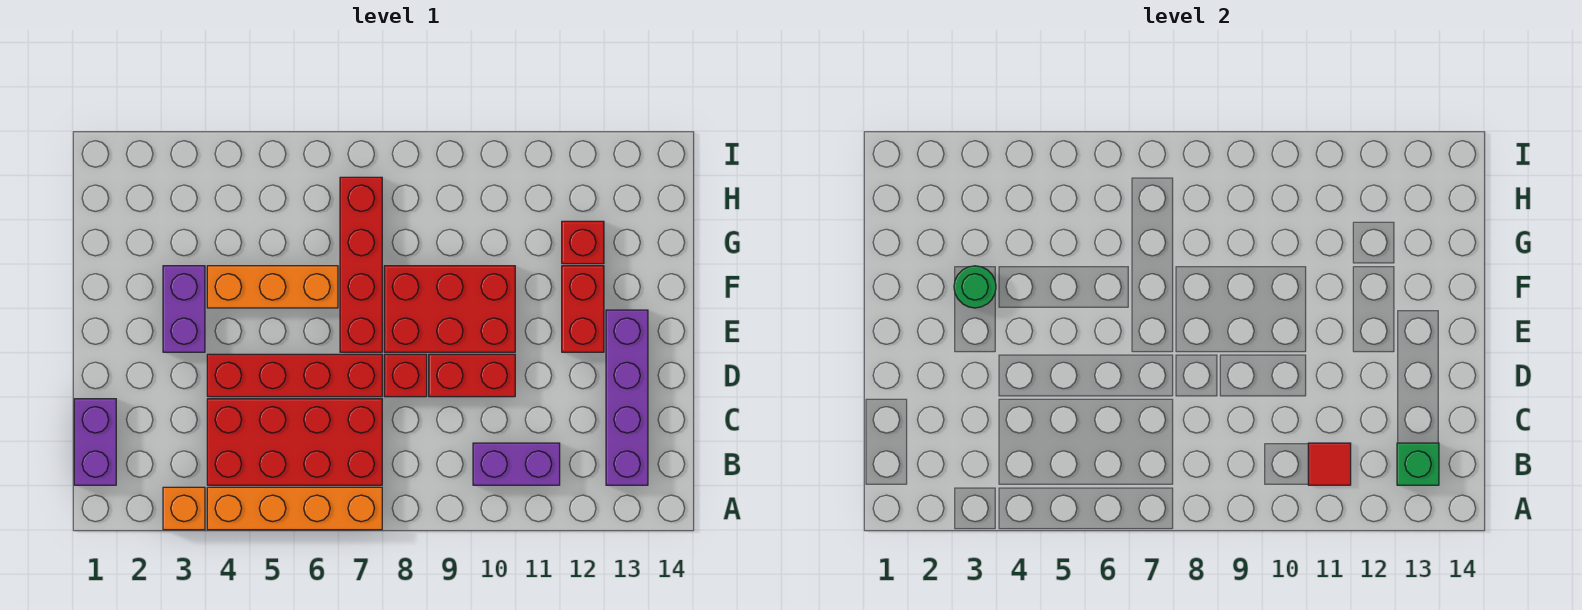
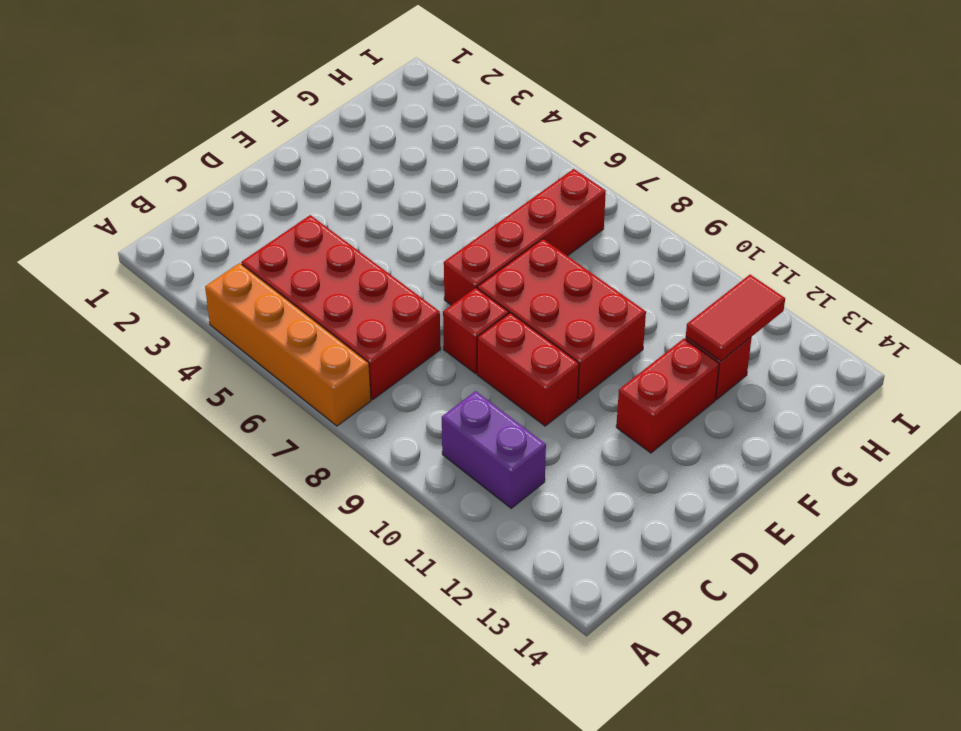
red 1x2 tile [686,275,785,361] -> none
none -> orange 1x1 brick [163,487,205,530]
none -> purple 1x2 brick [74,399,116,485]
none -> purple 1x4 brick [606,310,648,485]

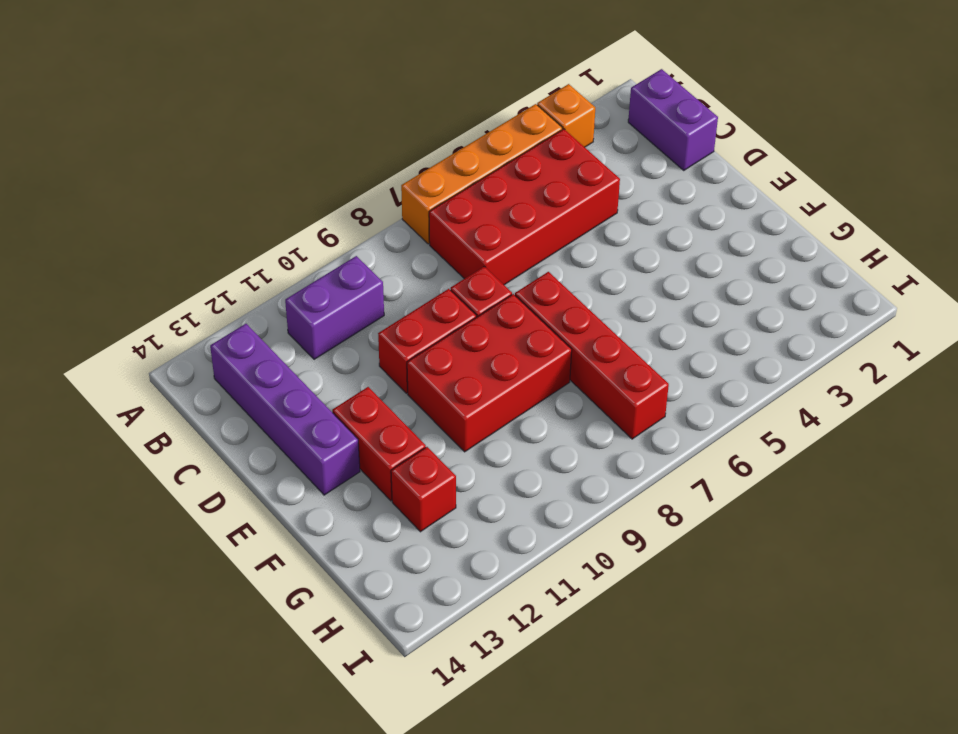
none -> red 1x4 brick [207,354,382,397]
none -> purple 1x2 brick [163,266,205,352]
none -> orange 1x3 brick [207,266,338,308]

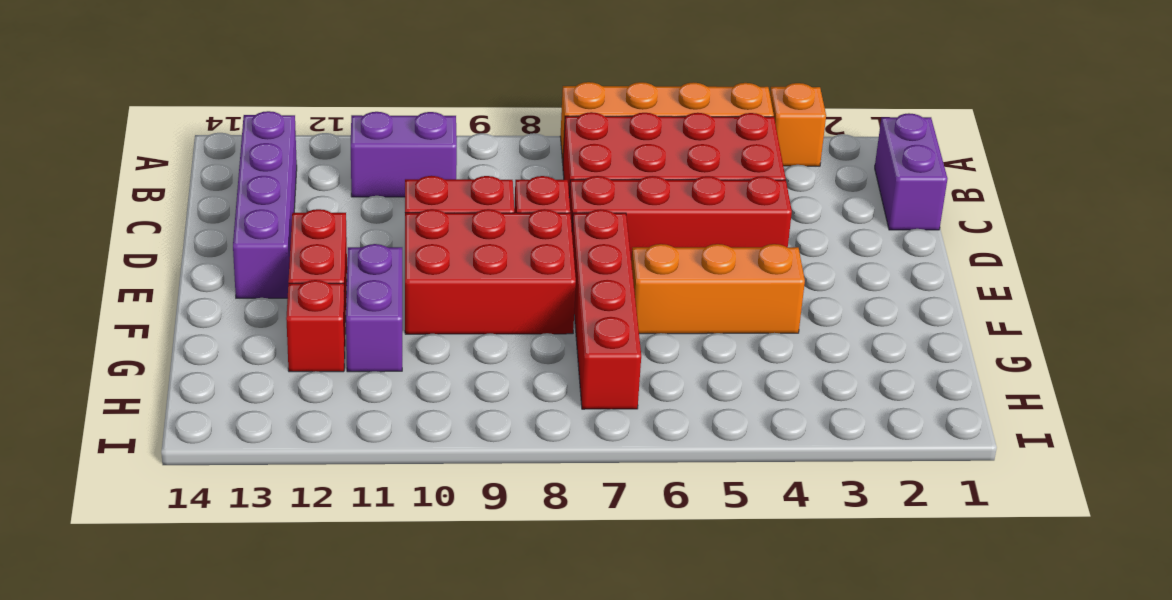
purple 1x2 brick [346,244,402,372] -> purple 1x2 brick moved to [163,266,205,352]
none -> red 1x1 tile [1308,443,1351,485]
none -> green 1x1 brick [1397,443,1439,485]
none -> green 1x1 round brick [954,266,996,308]

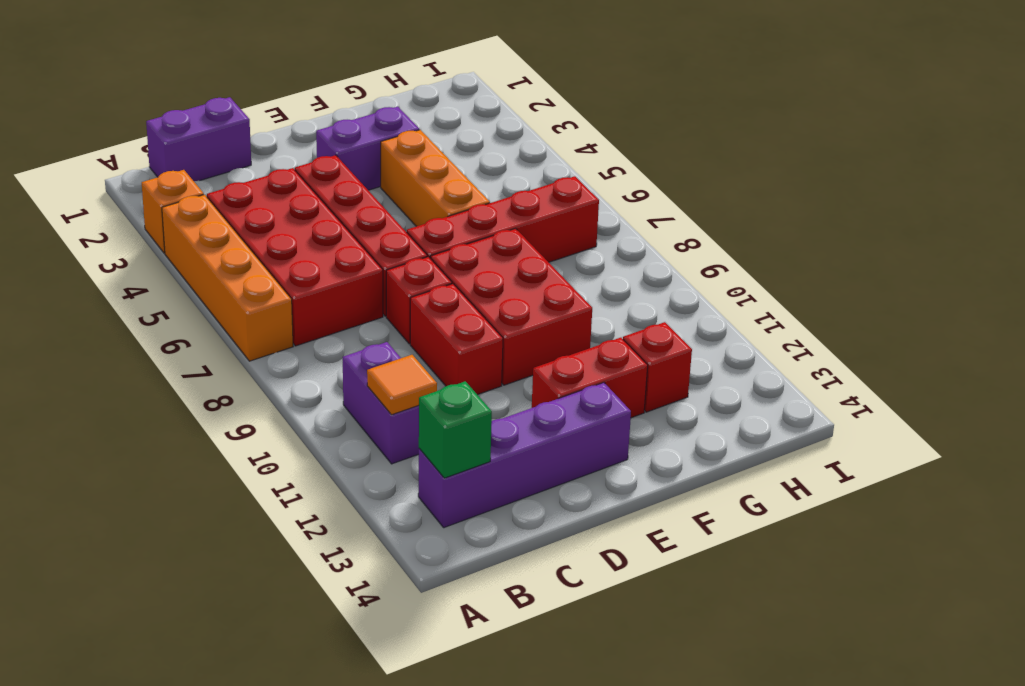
orange 1x1 tile [367,355,437,415] -> red 1x1 tile [1308,443,1351,485]
none -> green 1x1 round brick [954,266,996,308]

